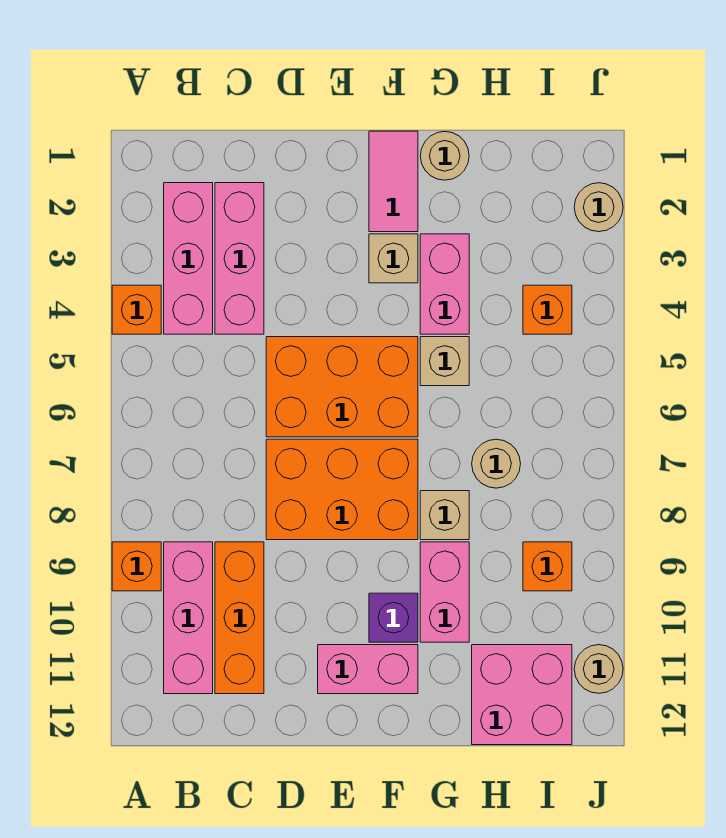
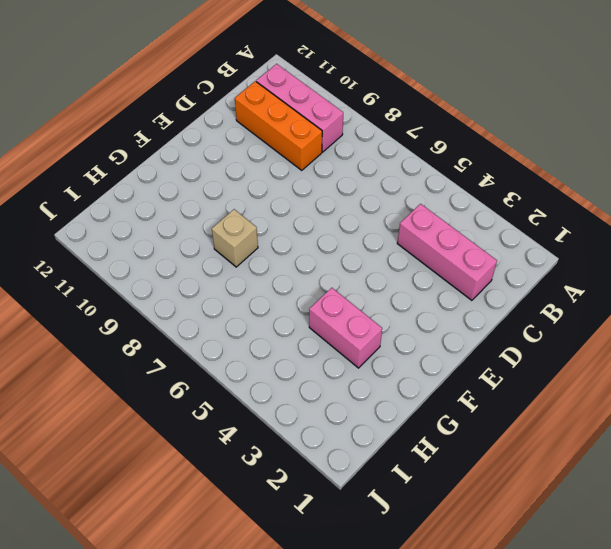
none -> orange 1x1 brick [112,285,161,334]
none -> orange 1x1 brick [112,542,161,591]
none -> pink 1x3 brick [164,183,213,334]

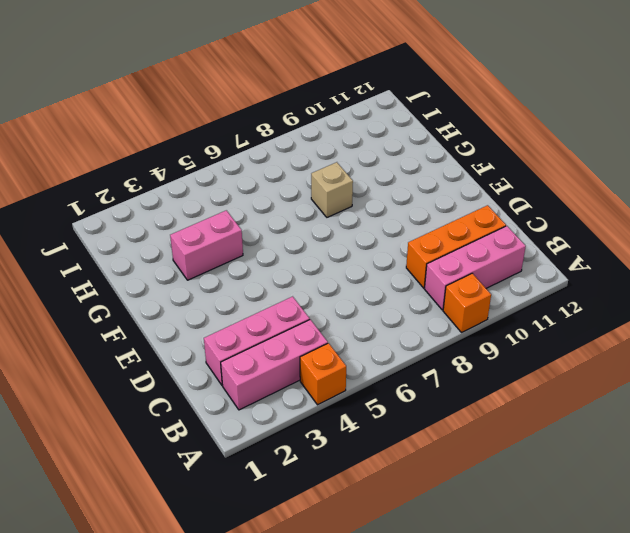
none -> orange 2x3 brick [266,337,418,437]
none -> orange 2x3 brick [266,439,418,540]
none -> pink 1x2 brick [318,645,418,694]

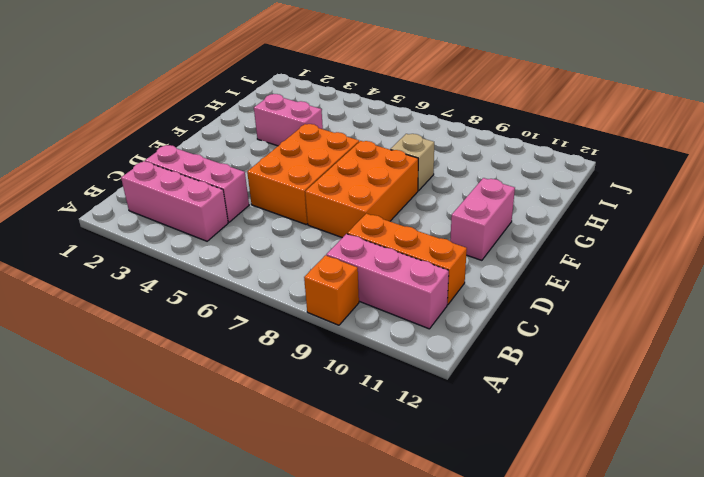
none -> orange 1x1 brick [112,285,161,334]
none -> pink 1x2 tile [369,131,418,232]
none -> tan 1x1 brick [369,234,418,283]

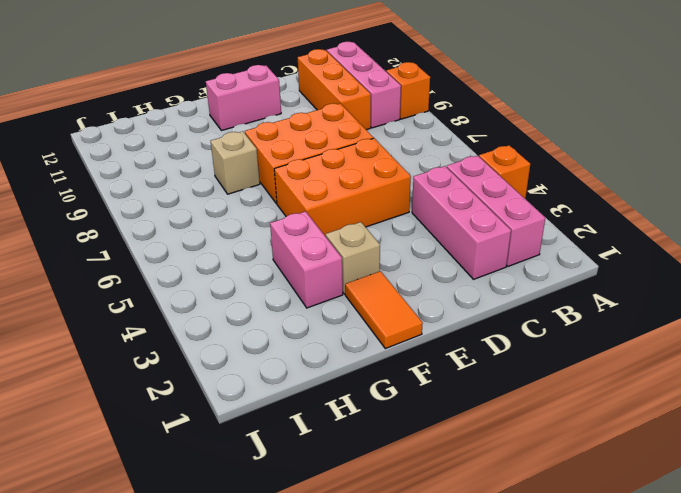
orange 1x2 tile [345,271,423,349] -> pink 1x2 tile [369,131,418,232]
none -> purple 1x1 brick [369,593,418,642]
none -> tan 1x1 round brick [420,132,469,180]
none -> tan 1x1 brick [420,337,469,386]

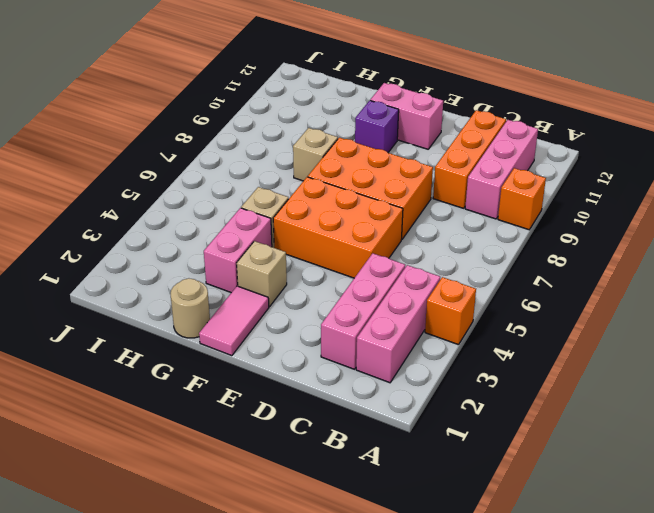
none -> pink 1x2 brick [420,542,469,642]
none -> tan 1x1 round brick [472,439,521,488]
none -> pink 2x2 brick [472,645,572,745]

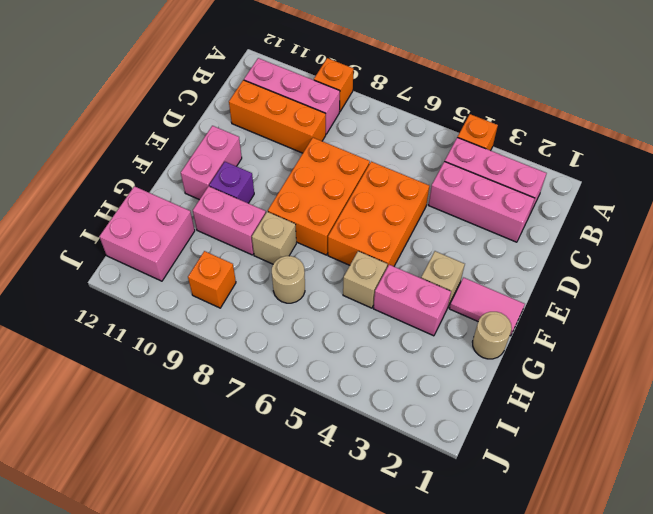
none -> orange 1x1 brick [523,285,572,334]
none -> tan 1x1 round brick [574,183,623,232]
none -> tan 1x1 round brick [574,645,623,693]

